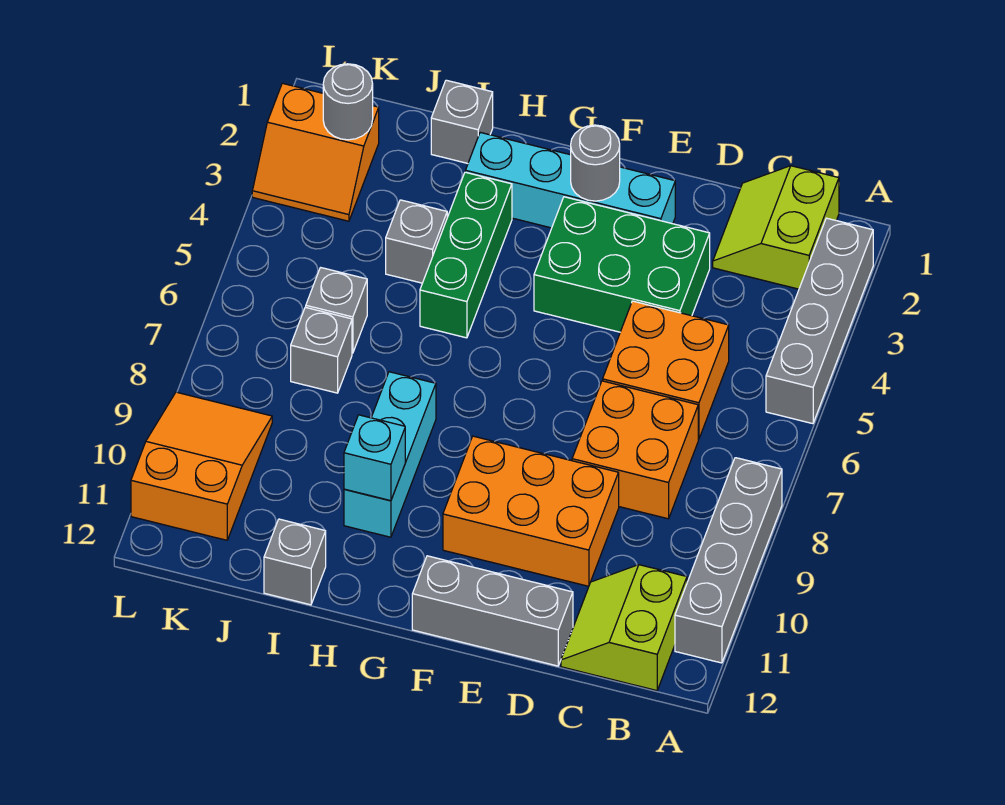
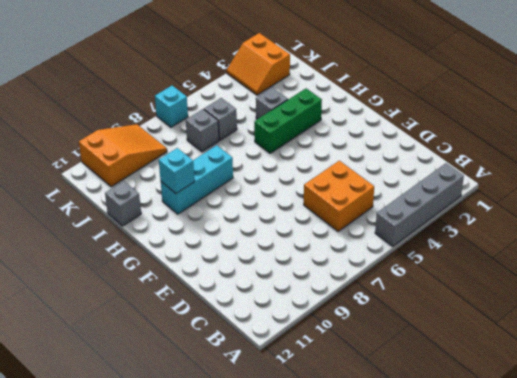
cyan 1x1 brick [155,86,188,127] -> none
none -> grey 1x4 brick [675,458,782,663]
none -> lime 2x2 slope [713,166,839,289]
none -> lime 2x2 slope [561,565,687,691]

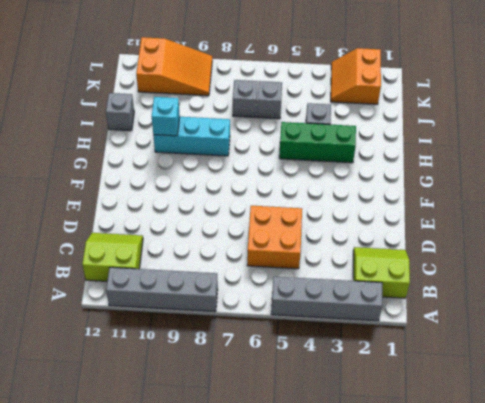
none -> orange 2x2 brick [572,381,698,519]
none -> green 2x3 brick [534,197,710,332]
none -> orange 2x3 brick [443,436,619,586]

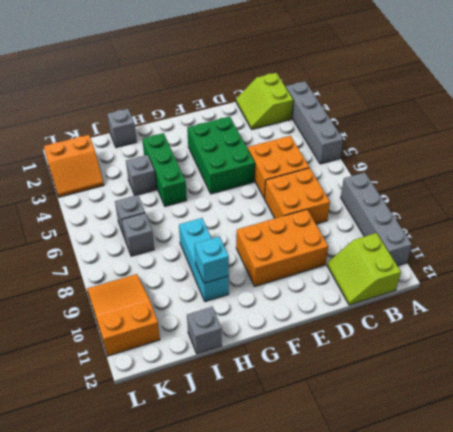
green 2x3 brick [187,117,255,194] -> green 2x3 brick turned to [534,197,710,332]
none -> grey 1x3 brick [412,556,573,666]
none -> cyan 1x4 brick [465,132,675,228]
none -> grey 1x1 round brick [571,125,620,201]

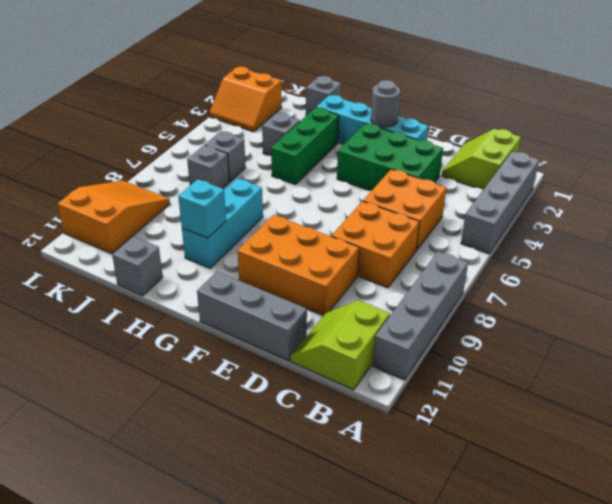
none -> grey 1x1 round brick [323,64,373,140]

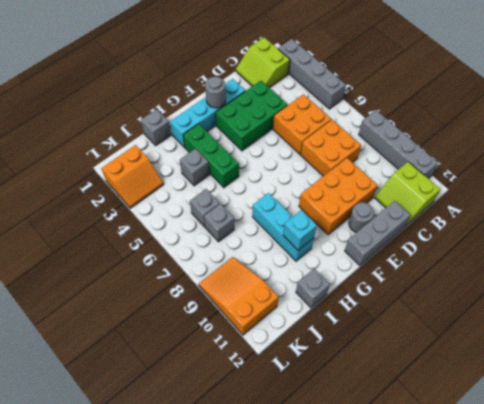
grey 1x1 round brick [349,202,374,233] -> grey 1x1 round brick moved to [323,64,373,140]

